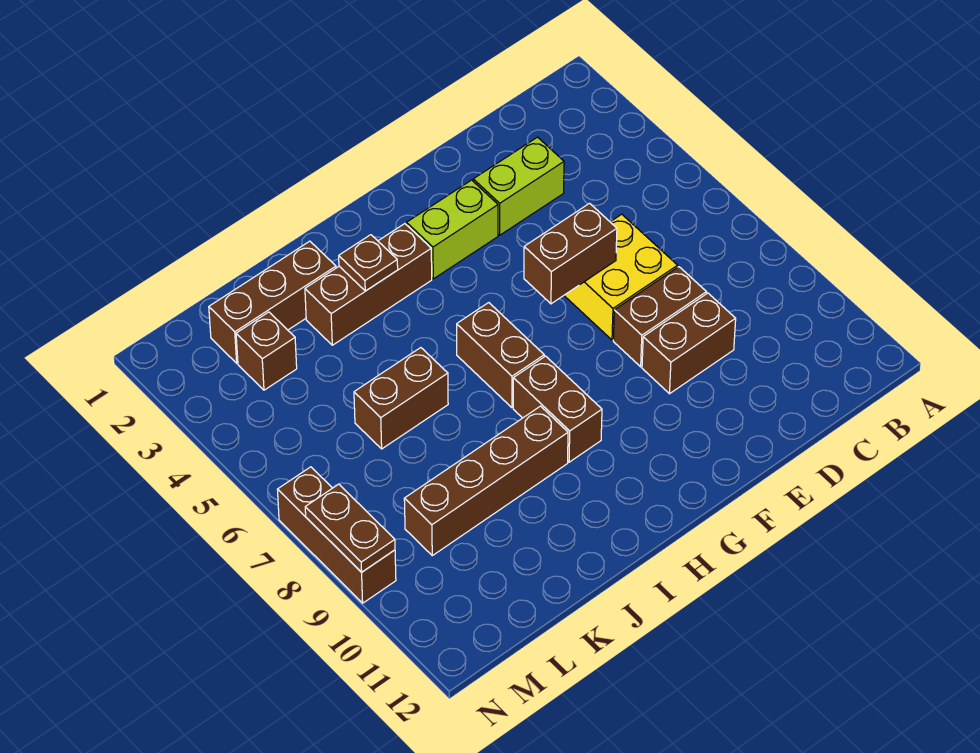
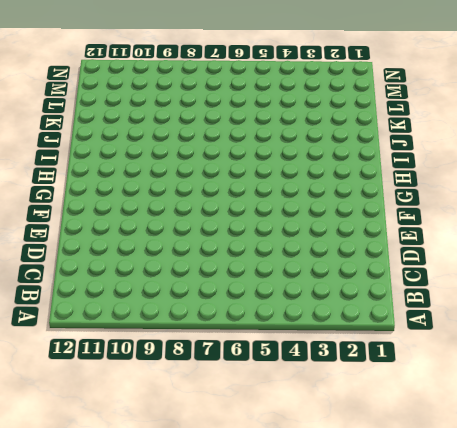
none -> lime 1x2 brick [473,137,564,235]
none -> yellow 2x2 brick [564,214,678,340]
none -> brown 1x2 brick [613,267,707,367]

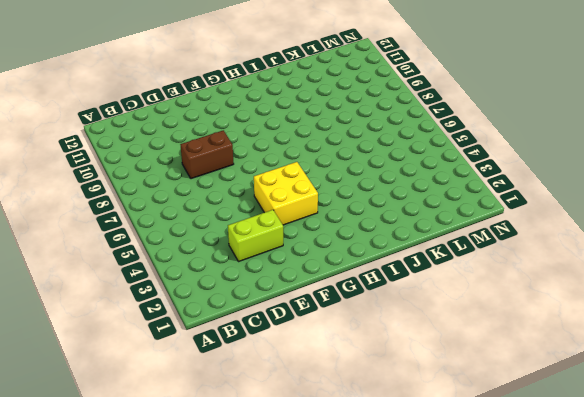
yellow 2x2 brick [254,162,318,225] -> yellow 2x2 brick moved to [564,214,678,340]
none -> brown 1x2 brick [642,293,736,394]
none -> lime 1x2 brick [407,180,498,279]
none -> brown 1x3 brick [305,224,432,345]

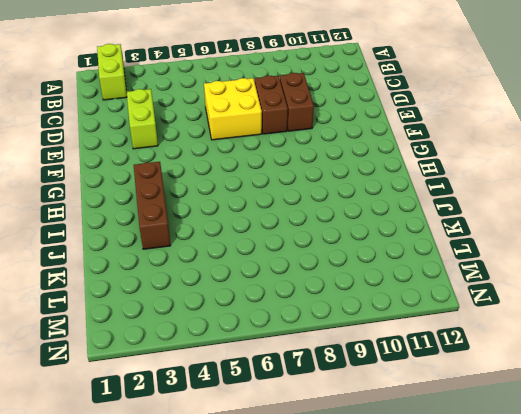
lime 1x2 brick [97,44,127,100] -> lime 1x2 brick moved to [407,180,498,279]
none -> brown 1x2 brick [457,303,544,408]
none -> brown 1x2 brick [513,356,602,462]
none -> brown 1x4 brick [404,406,568,556]

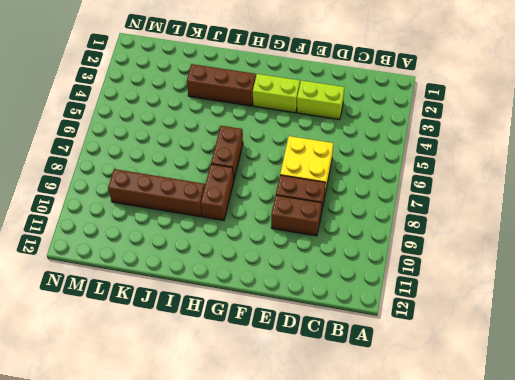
none -> brown 1x3 brick [209,241,336,363]
none -> brown 1x2 brick [354,348,448,449]
none -> brown 1x1 brick [236,312,297,390]

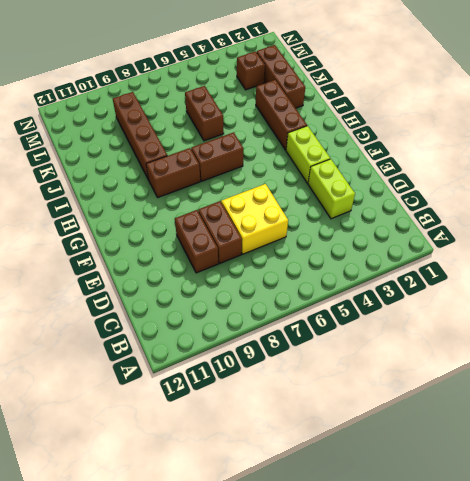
none -> brown 1x3 brick [277,467,396,603]
none -> brown 1x2 brick [524,203,617,304]
none -> brown 1x1 plate [339,235,398,291]

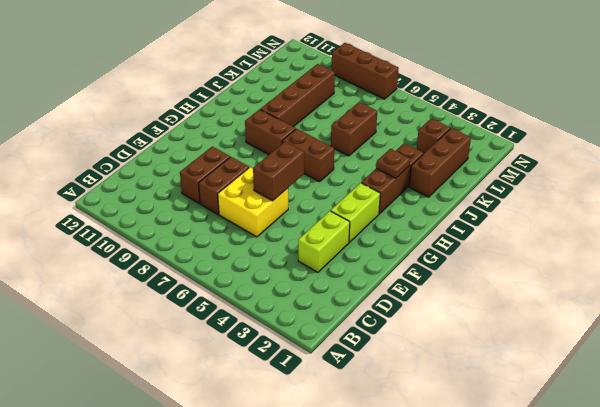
none -> brown 1x2 plate [305,484,395,572]

